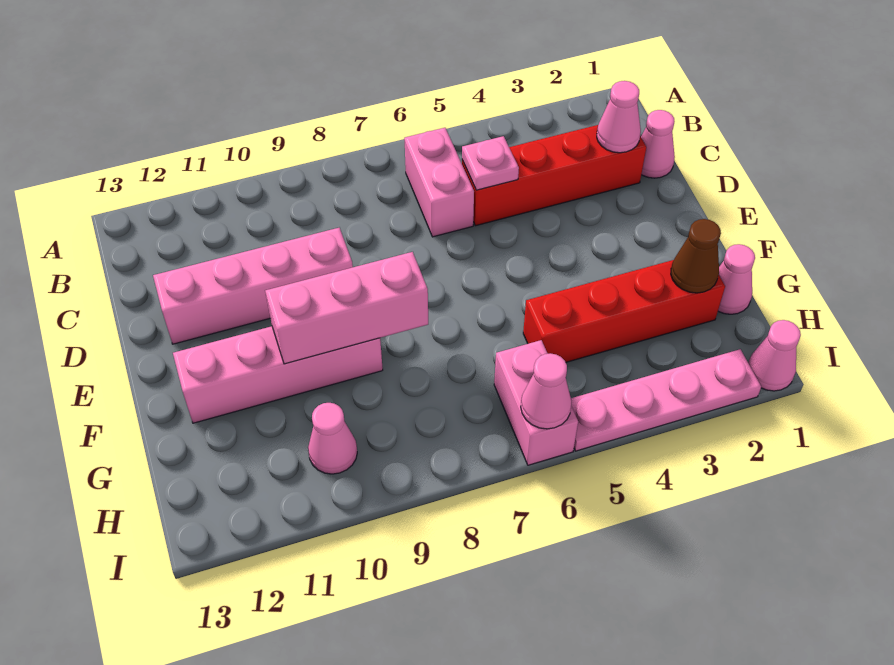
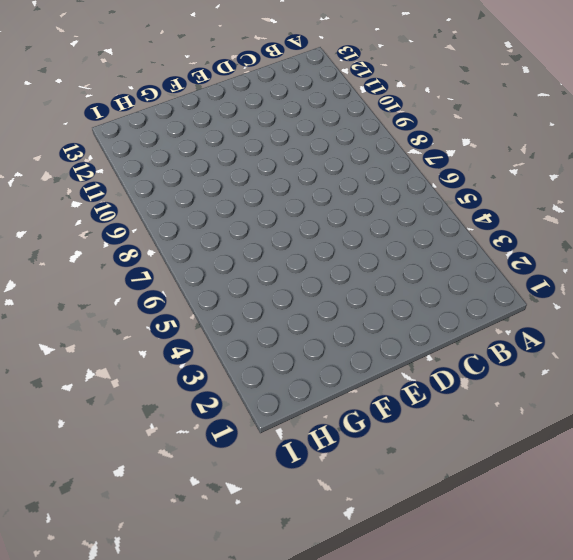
none -> pink 1x2 brick [404,128,474,237]
none -> pink 1x1 cone [641,110,675,178]
none -> red 1x4 brick [462,125,646,226]

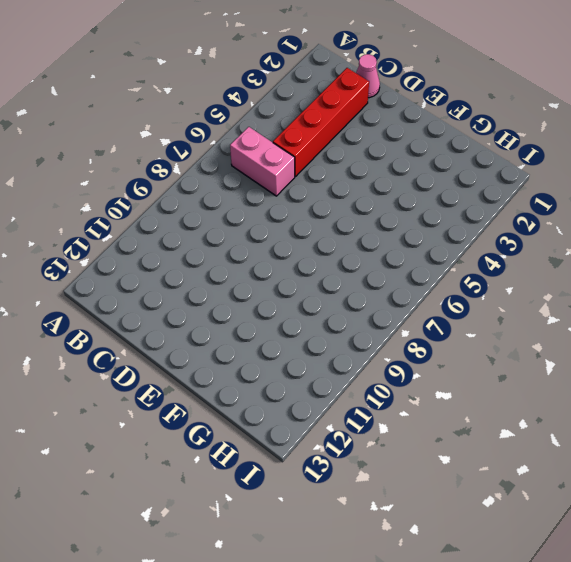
none -> pink 1x4 brick [153,228,353,344]
none -> pink 1x4 brick [173,326,383,423]
none -> pink 1x1 cone [718,244,755,314]

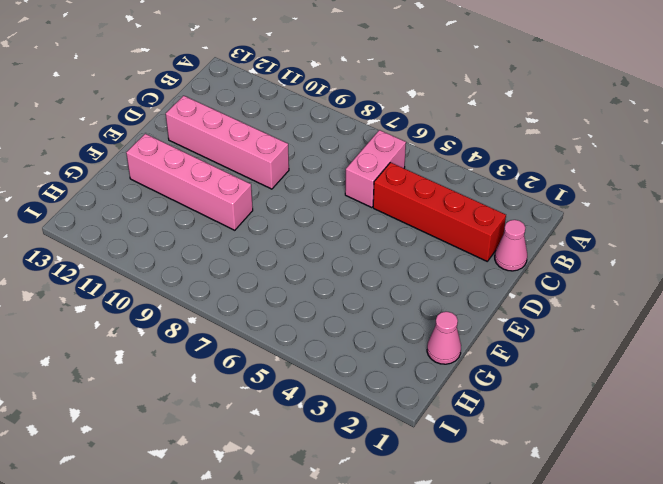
none -> red 1x4 brick [523,260,725,362]
none -> pink 1x2 brick [494,340,578,465]
none -> pink 1x1 cone [308,403,357,474]

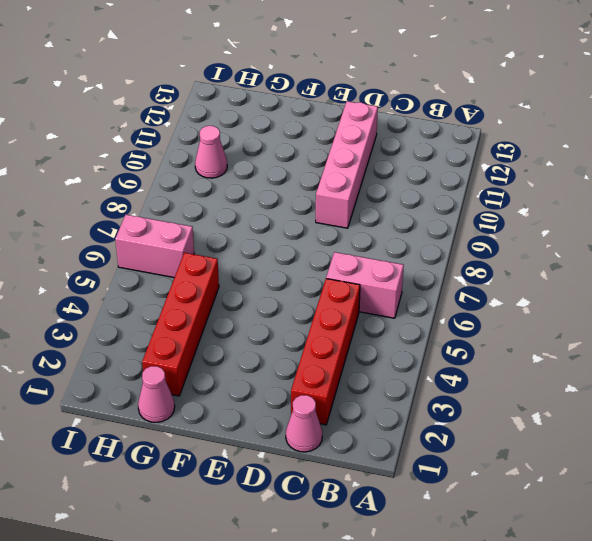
none -> pink 1x4 brick [173,326,383,423]
none -> pink 1x1 cone [748,320,801,391]
none -> pink 1x4 plate [571,349,761,451]

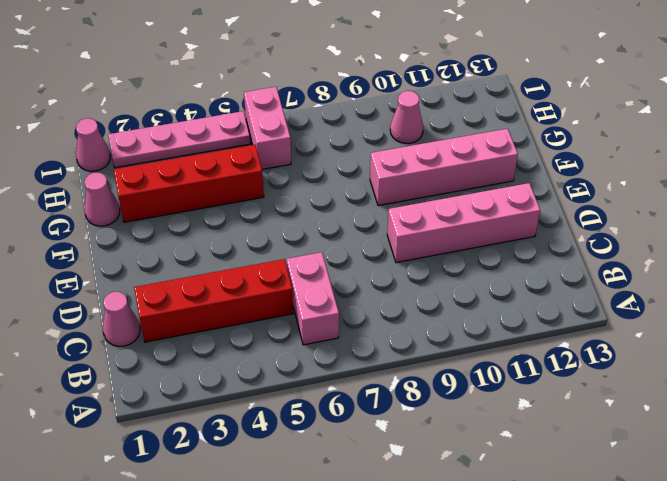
none -> pink 1x1 cone [597,81,641,153]
none -> pink 1x1 plate [462,136,519,190]
none -> pink 1x3 brick [265,252,428,364]

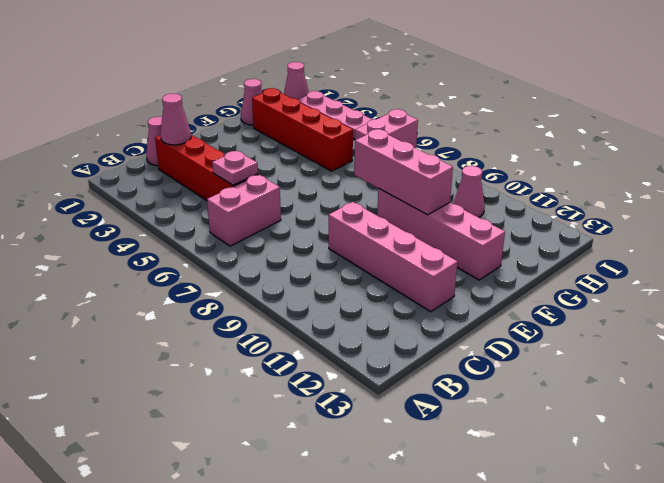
none -> brown 1x1 cone [671,219,721,293]
none -> pink 1x1 cone [521,353,572,429]

